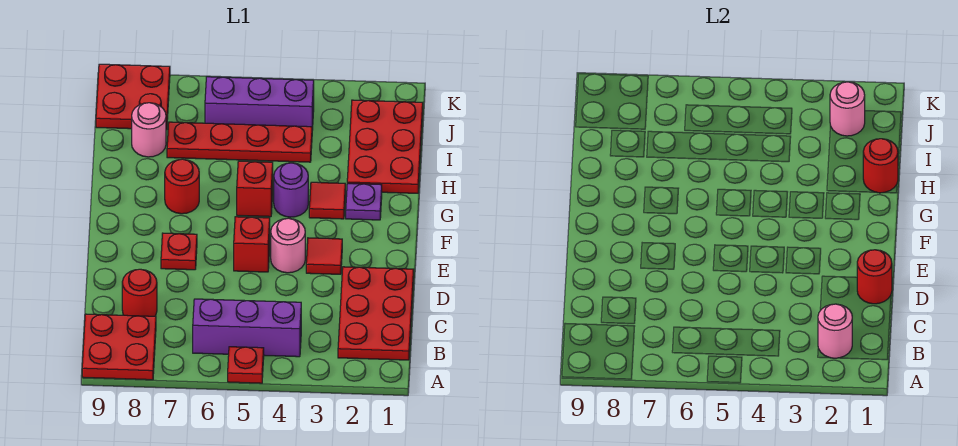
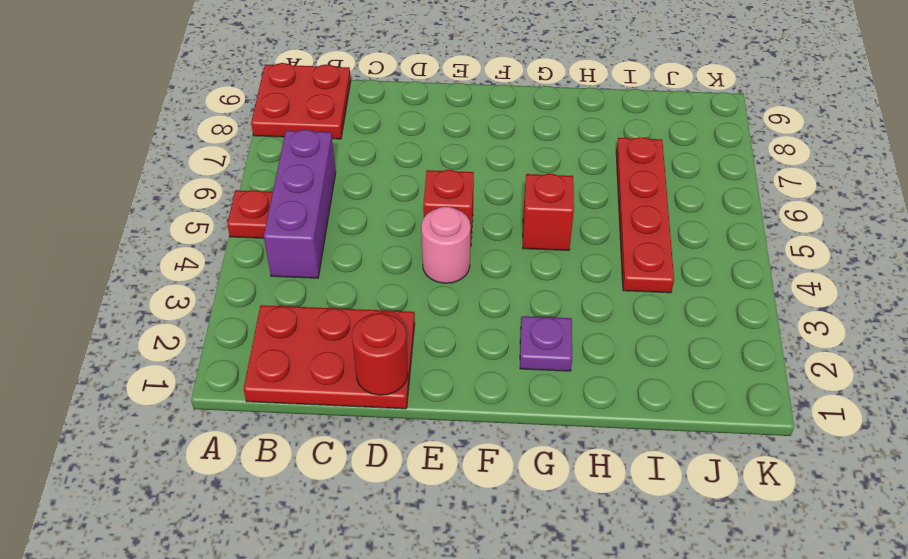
none -> red 1x1 round brick [122,269,157,316]
none -> red 1x1 tile [306,238,342,274]
none -> red 1x1 plate [161,233,197,270]

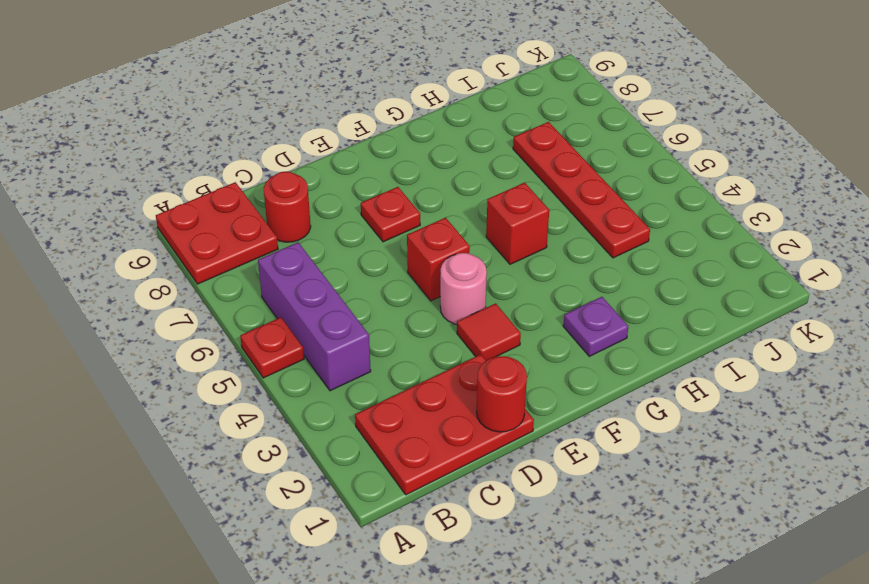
none -> red 1x1 tile [309,182,345,219]
none -> purple 1x1 round brick [274,163,308,217]
none -> red 1x1 round brick [165,159,199,214]

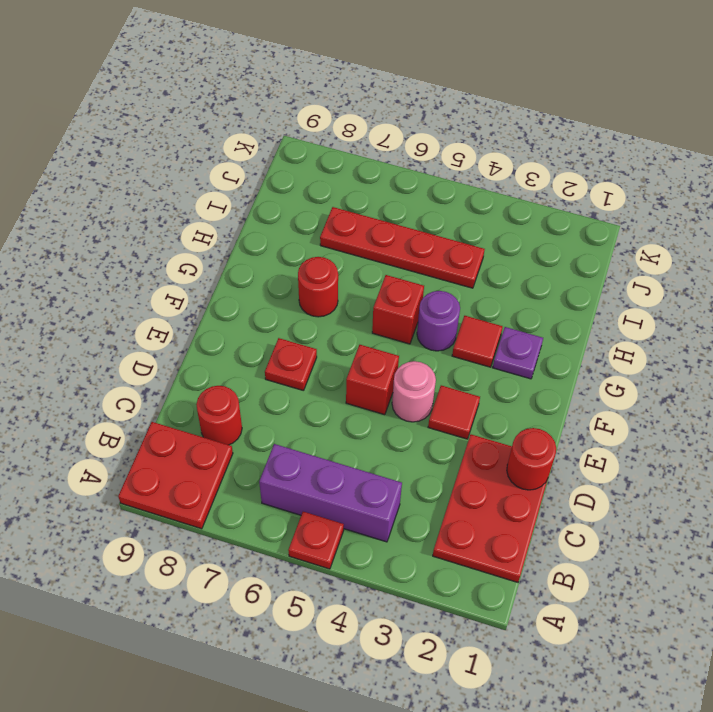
none -> red 2x3 plate [347,100,423,193]
none -> pink 1x1 round brick [132,103,166,157]
none -> purple 1x3 brick [205,77,314,130]

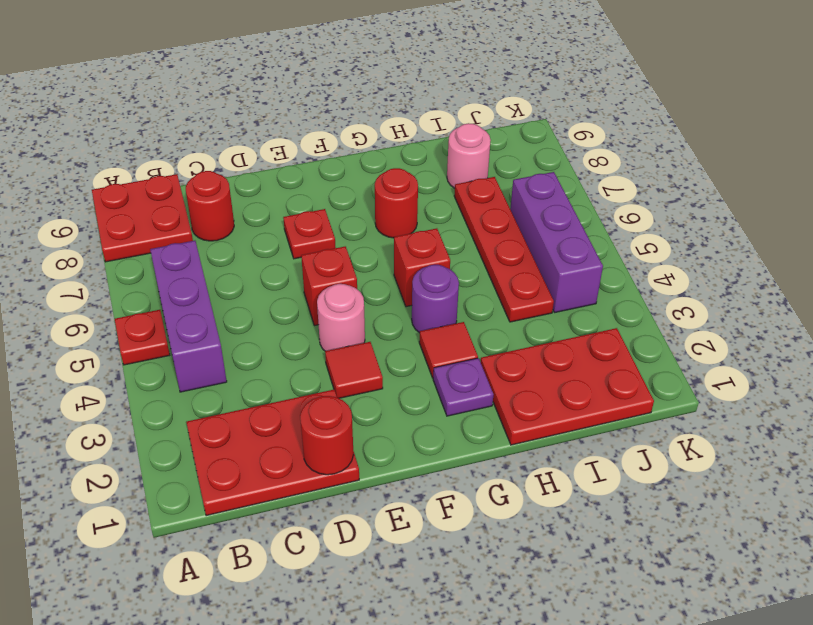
none -> red 2x2 plate [96,64,170,130]
none -> pink 1x1 round brick [818,304,852,358]
none -> red 1x1 round brick [863,139,898,193]

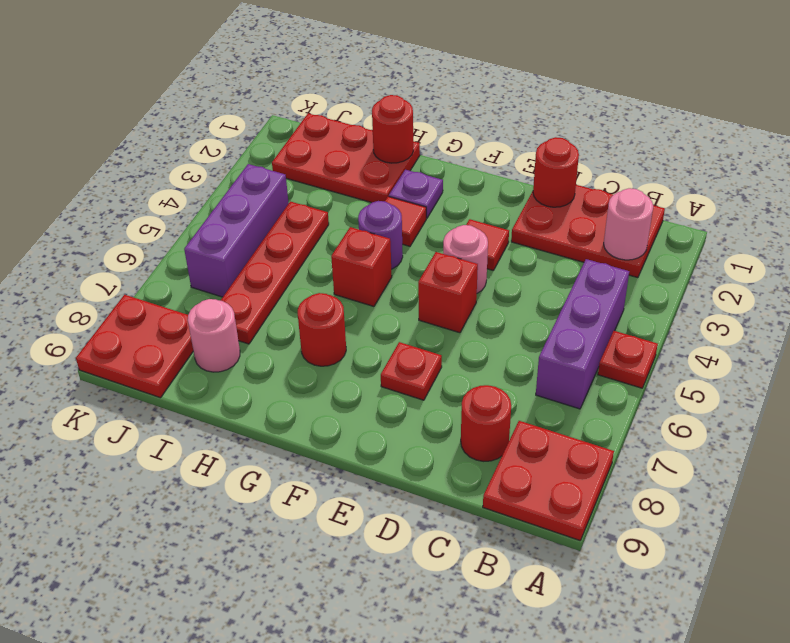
none -> pink 1x1 round brick [830,82,865,136]

